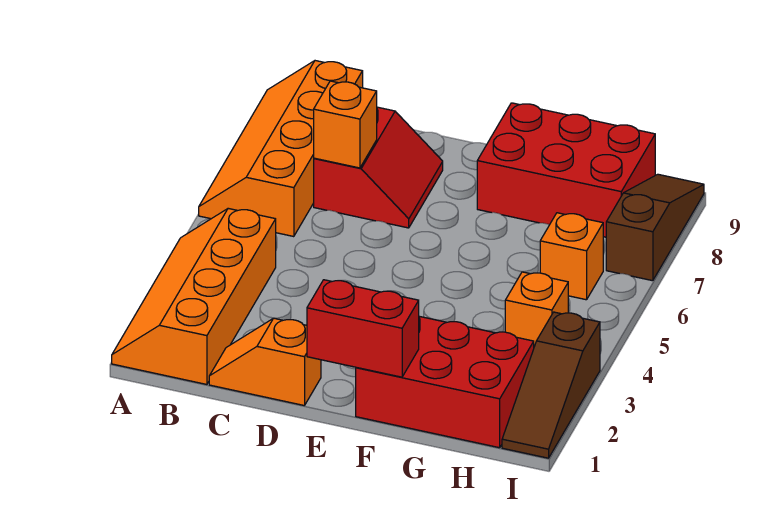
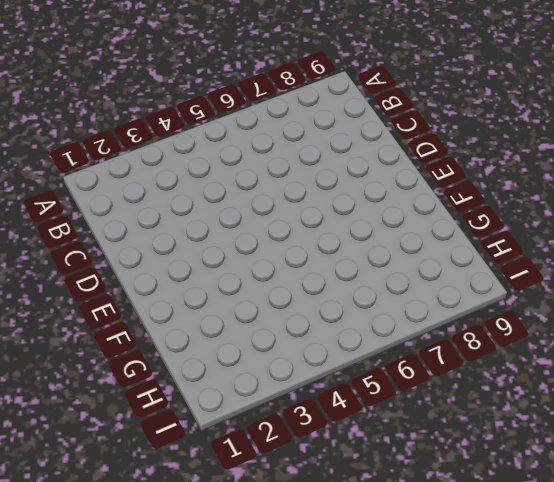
none -> orange 2x4 slope [112,208,276,384]
none -> orange 2x4 slope [199,61,363,237]
none -> orange 1x2 slope [209,318,321,406]

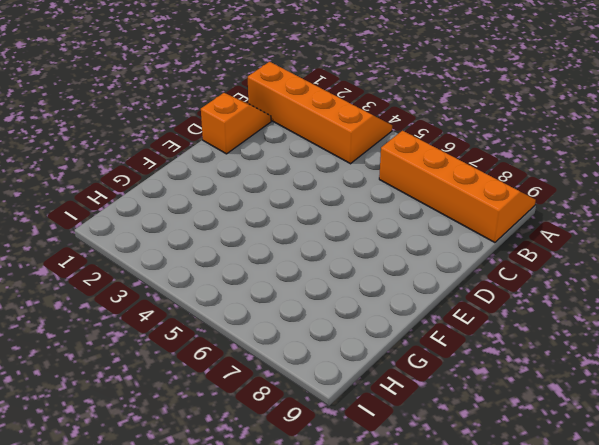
none -> red 2x2 slope [314,107,443,228]
none -> red 2x3 brick [356,316,534,448]
none -> red 2x3 brick [477,103,655,237]

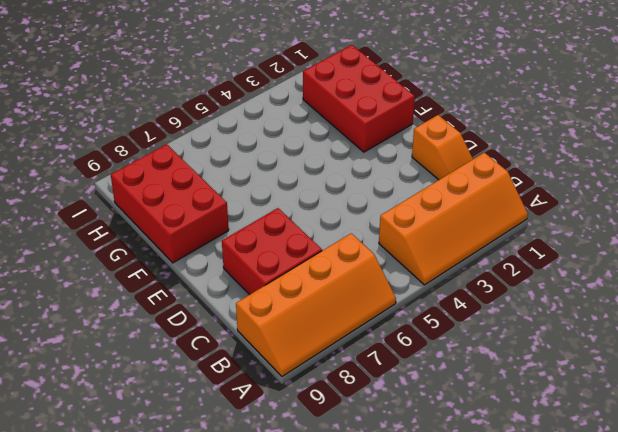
red 2x2 brick [222,208,322,295] -> red 2x2 slope [314,107,443,228]
none -> orange 1x1 brick [505,272,568,347]
none -> orange 1x1 brick [540,213,603,300]
none -> brown 1x3 slope [502,312,600,458]

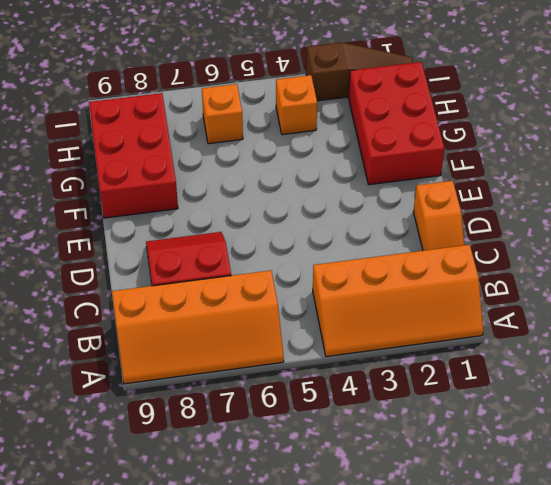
none -> brown 1x3 slope [606,174,704,281]
none -> orange 1x1 brick [314,81,377,168]
none -> red 1x2 brick [307,280,419,377]

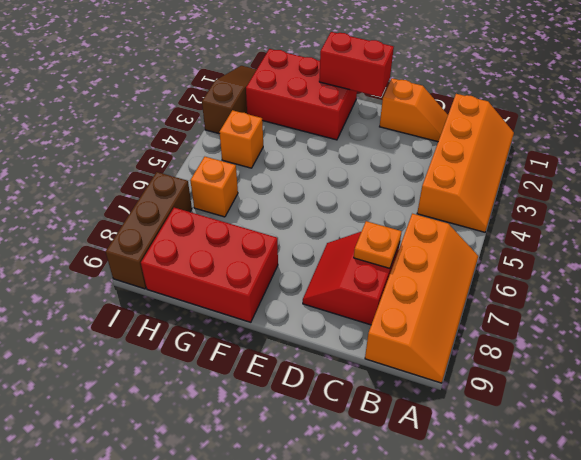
orange 1x1 plate [354,221,402,268] -> orange 1x1 brick [314,81,377,168]
brown 1x3 brick [106,172,192,289] -> brown 1x3 slope [606,174,704,281]

